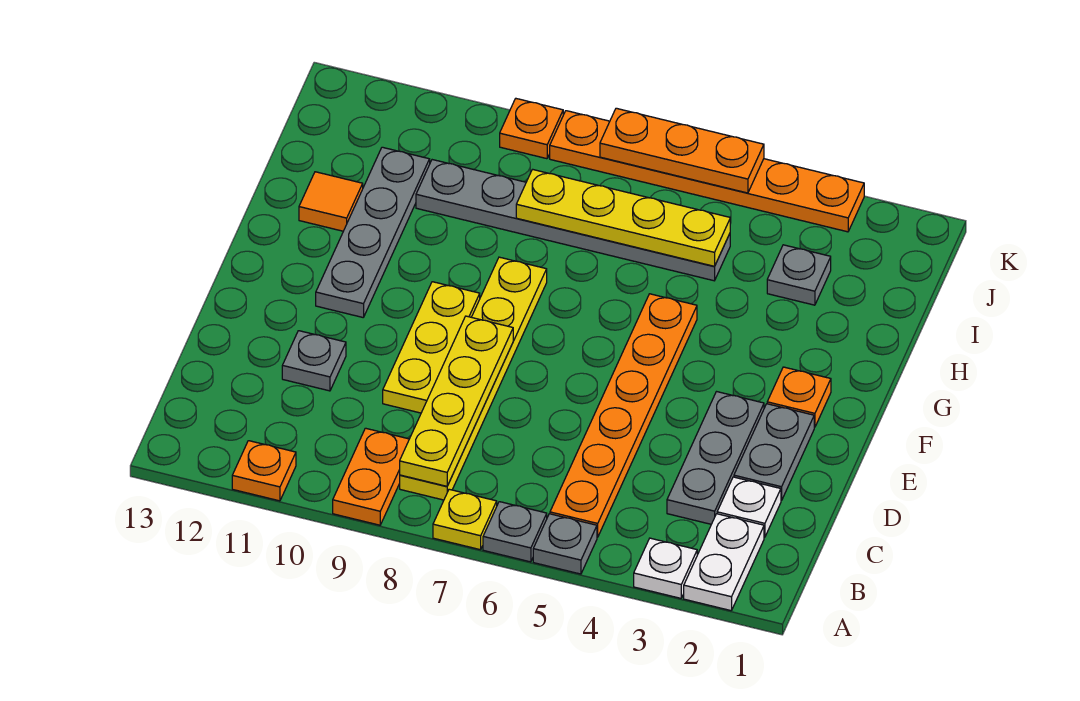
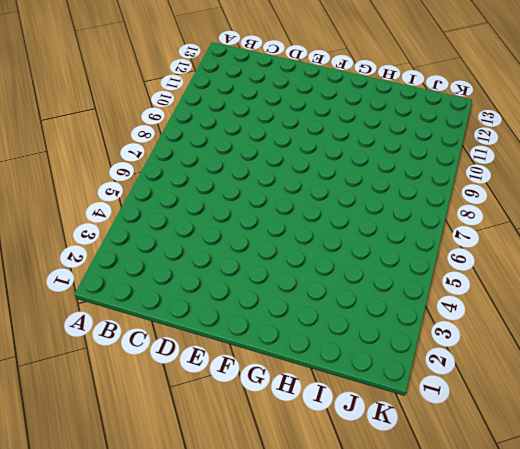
none -> white 1x2 plate [684,514,764,611]
none -> white 1x1 plate [634,538,697,598]
none -> grey 1x1 plate [533,514,597,574]

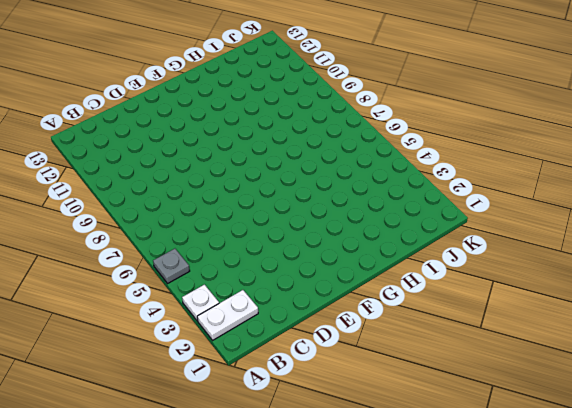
none -> grey 1x1 plate [483,502,547,562]
none -> yellow 1x1 plate [433,489,497,550]
none -> orange 1x2 plate [333,428,409,525]

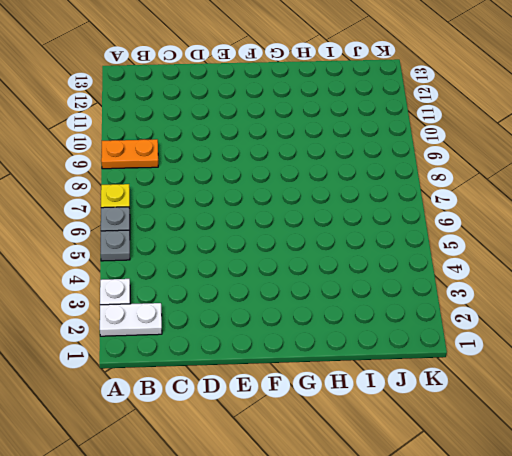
none -> orange 1x1 plate [232,441,296,501]
none -> orange 1x6 plate [550,294,697,537]
none -> yellow 1x6 plate [400,257,547,500]

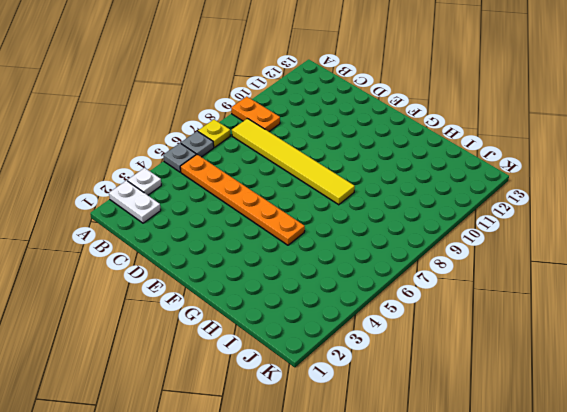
yellow 1x6 tile [232,119,355,205] -> yellow 1x6 plate [400,257,547,500]
none -> orange 1x1 plate [232,441,296,501]
none -> white 1x1 plate [717,477,781,537]
none -> grey 1x3 plate [667,392,764,524]

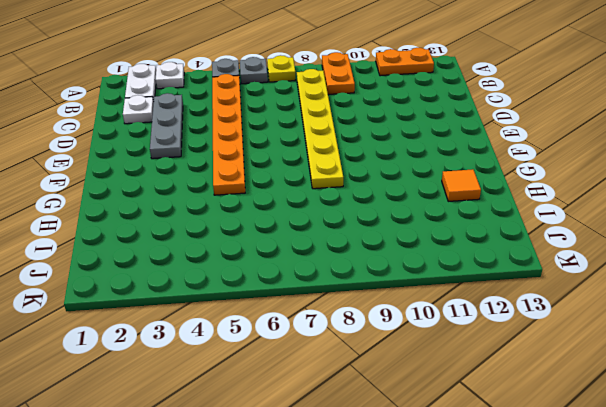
orange 1x2 plate [376,48,434,76] -> orange 1x1 plate [232,441,296,501]
none -> grey 1x2 plate [734,404,814,501]
none -> yellow 1x3 plate [383,282,480,413]
none -> grey 1x1 plate [282,331,346,391]

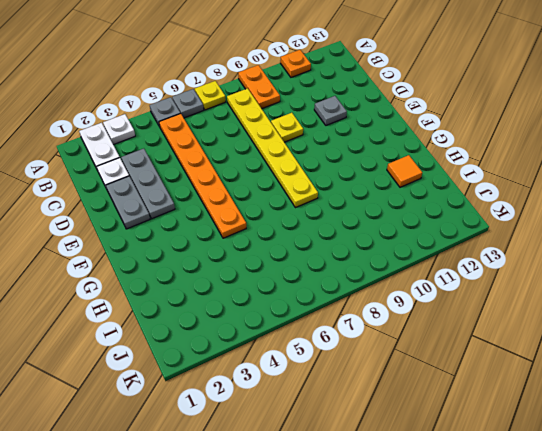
yellow 1x1 plate [271,113,303,142] -> yellow 1x3 plate [383,282,480,413]
none -> orange 1x1 plate [767,367,831,427]
none -> grey 1x4 plate [316,147,430,317]
none -> grey 1x1 plate [767,245,831,305]

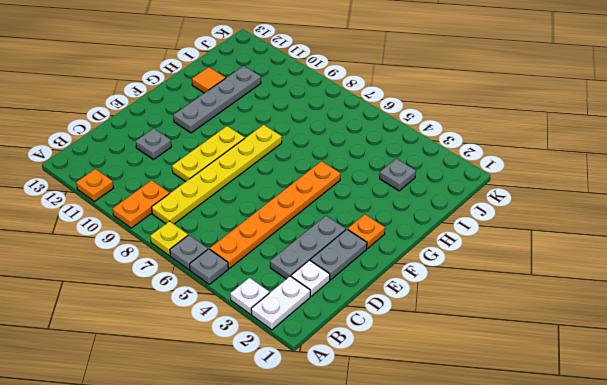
none -> grey 1x6 plate [416,160,730,281]
none -> orange 1x6 plate [550,111,864,232]
none -> orange 1x1 plate [500,99,563,159]

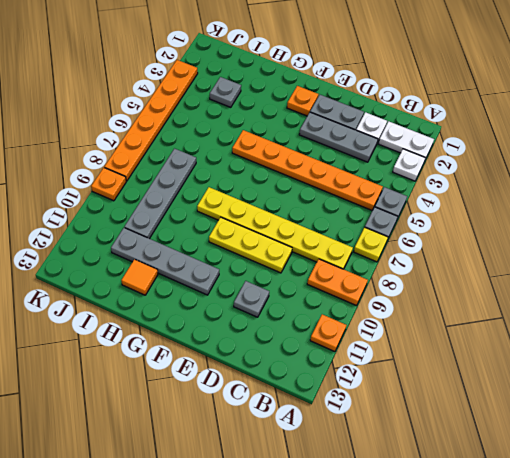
grey 1x4 plate [125,149,196,239] -> grey 1x6 plate [416,160,730,281]
none -> yellow 1x4 plate [400,316,513,486]
none -> yellow 1x4 plate [516,169,730,266]
none -> orange 1x3 plate [600,108,764,193]

